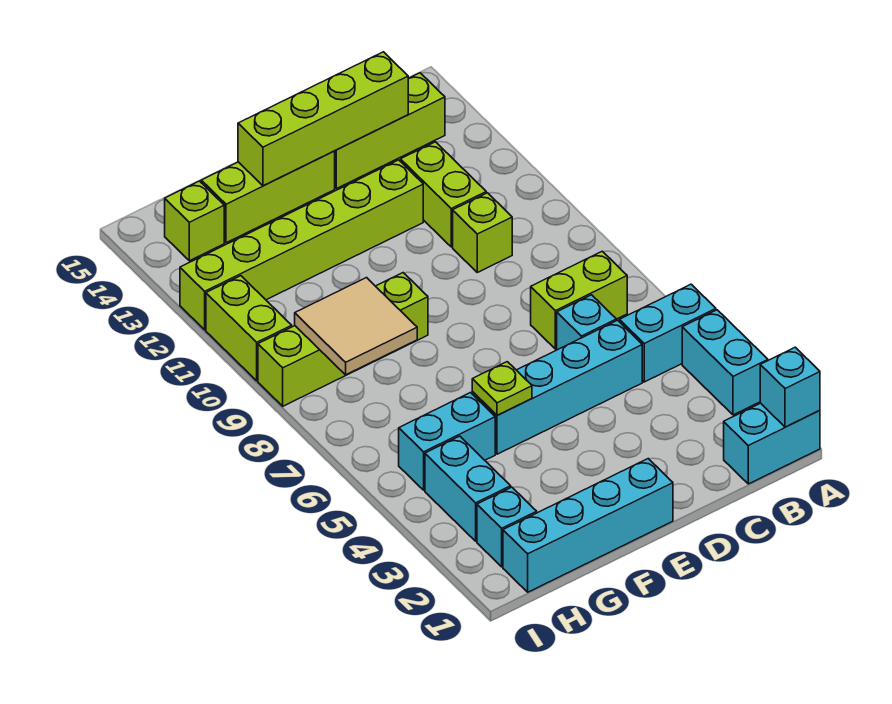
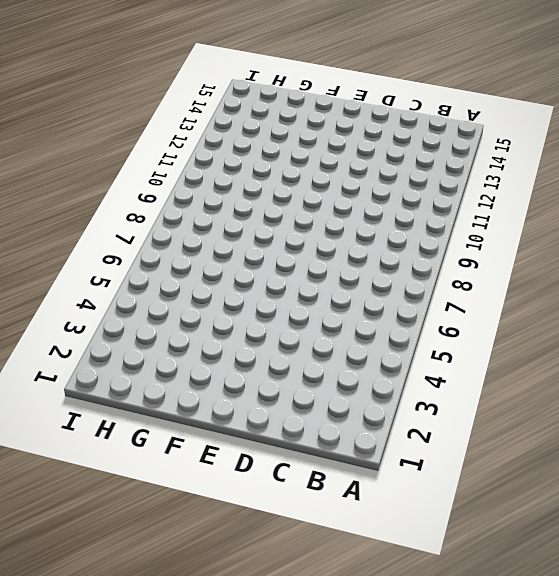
none -> cyan 1x2 brick [724,403,820,484]
none -> cyan 1x2 brick [682,310,768,415]
none -> cyan 1x2 brick [619,284,716,382]

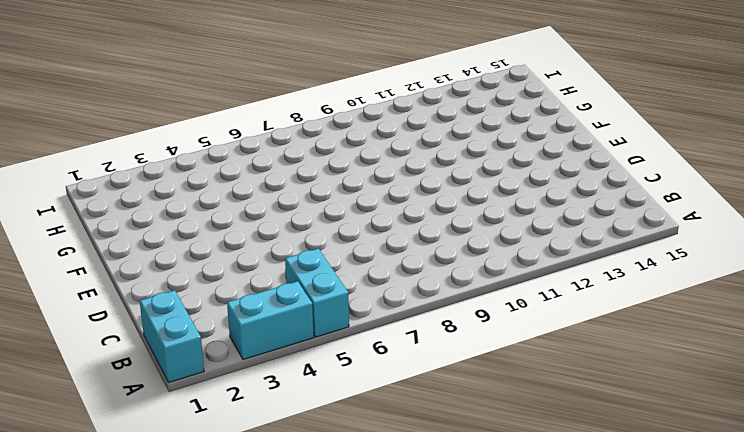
none -> lime 1x2 brick [531,251,627,349]
none -> lime 1x3 brick [335,73,445,189]
none -> cyan 1x4 brick [472,320,642,454]

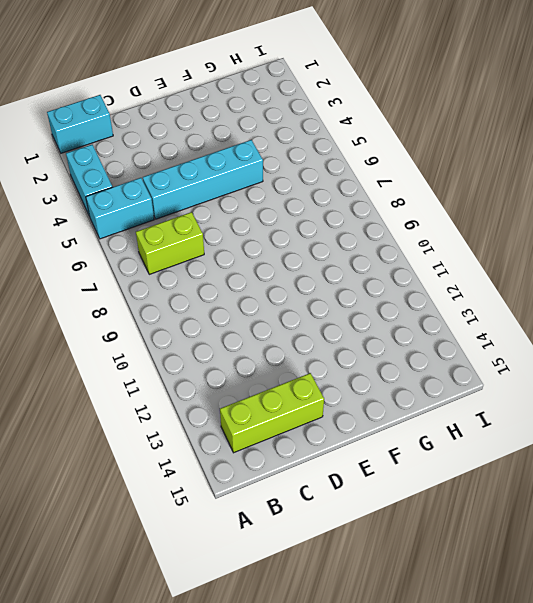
none -> cyan 1x1 brick [557,295,616,350]
none -> lime 1x1 brick [453,193,512,272]
none -> lime 1x2 brick [400,142,486,247]

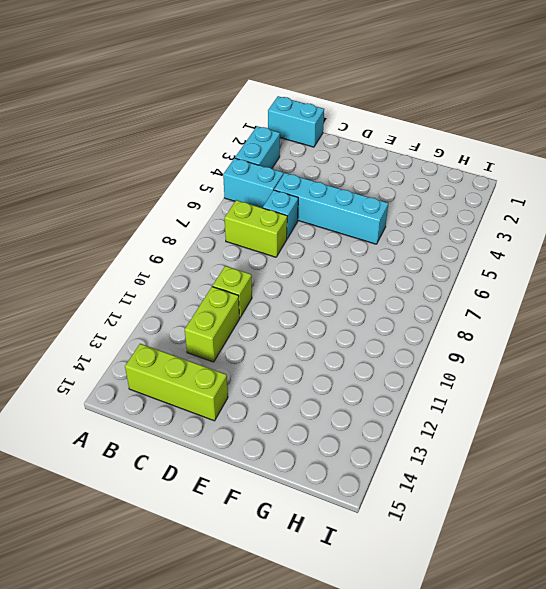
none -> lime 1x6 brick [180,160,423,330]
none -> cyan 1x4 brick [503,459,673,592]
none -> lime 1x3 brick [201,151,335,243]

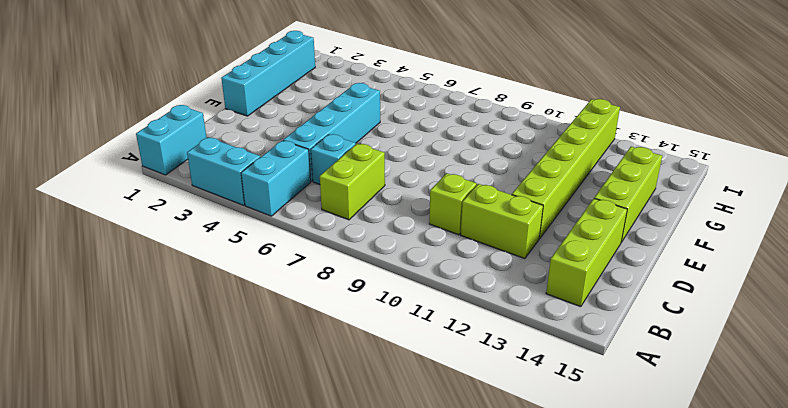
none -> lime 1x4 brick [258,273,428,406]
none -> cyan 1x2 brick [399,393,495,490]
none -> cyan 1x1 brick [477,487,537,567]

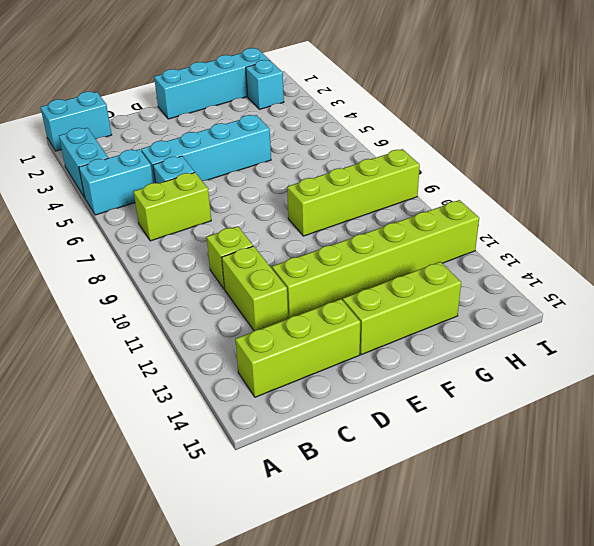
none -> cyan 1x2 brick [399,393,495,490]
none -> cyan 1x2 brick [425,436,511,541]
none -> lime 1x1 brick [165,181,224,261]

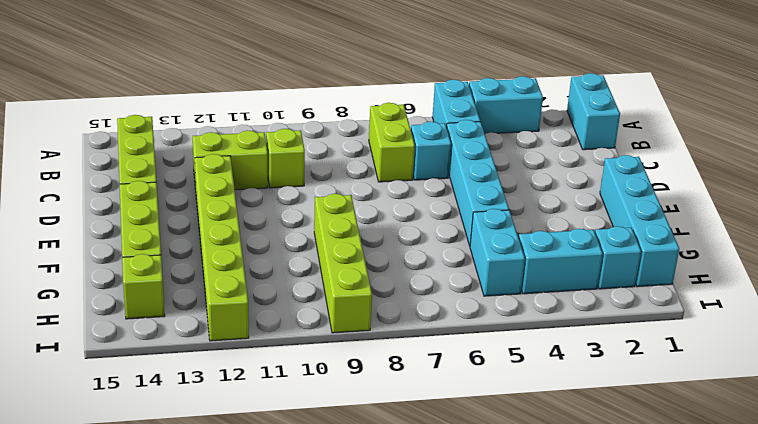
none -> lime 1x2 brick [206,276,292,381]
none -> cyan 1x1 brick [760,347,820,427]
none -> lime 1x4 brick [238,52,408,186]

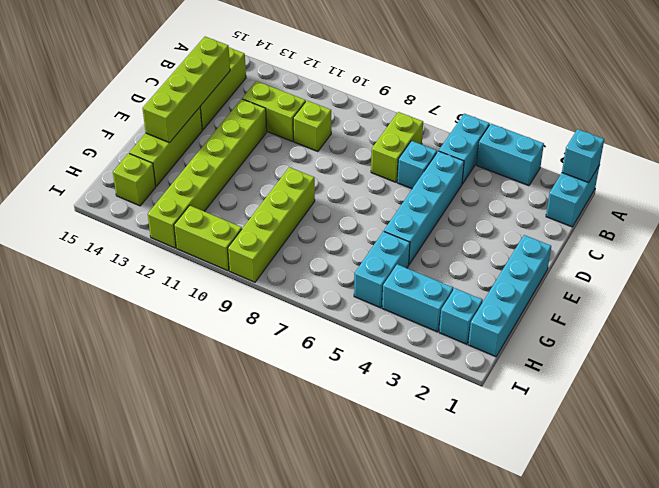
none -> lime 1x1 plate [472,362,532,415]
none -> tan 2x2 tile [295,278,417,375]

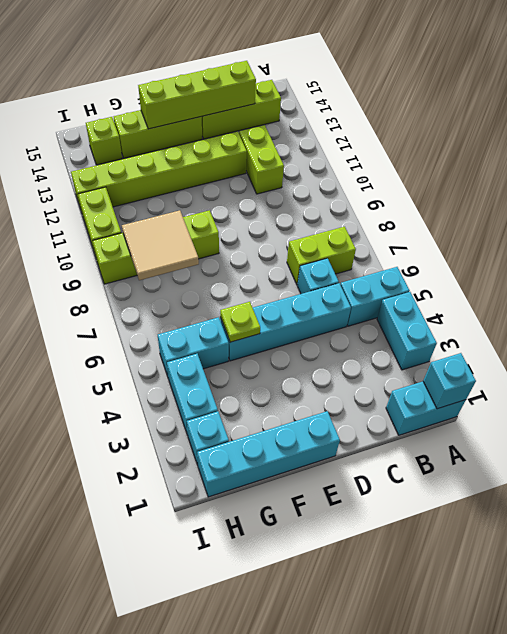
none -> lime 1x1 brick [453,193,512,272]

